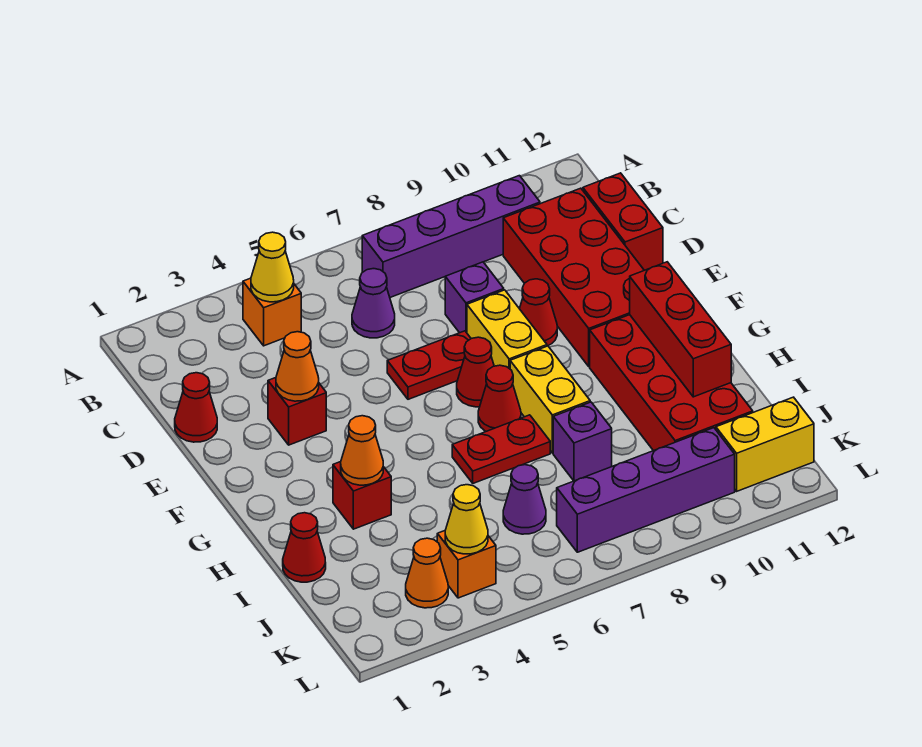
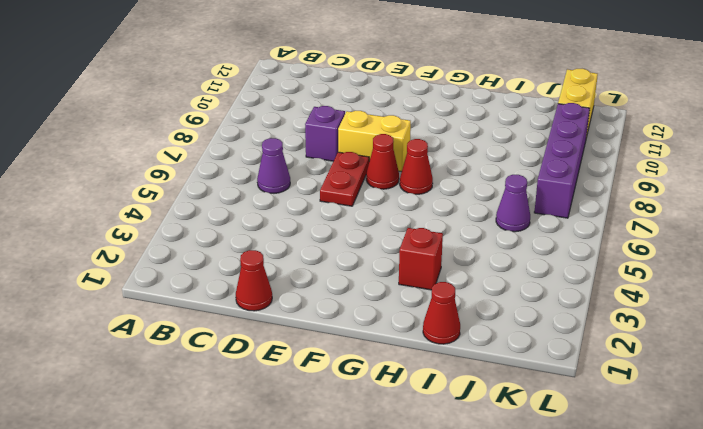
none -> orange 1x1 brick [243,278,301,346]
none -> purple 1x4 brick [362,176,540,297]
none -> red 2x4 brick [503,188,644,366]

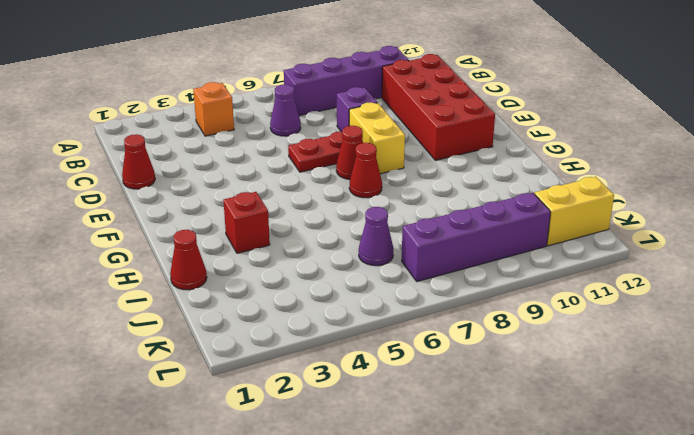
none -> red 1x2 brick [583,173,663,270]
none -> red 1x1 brick [268,378,326,445]
none -> red 1x1 cone [519,279,557,346]

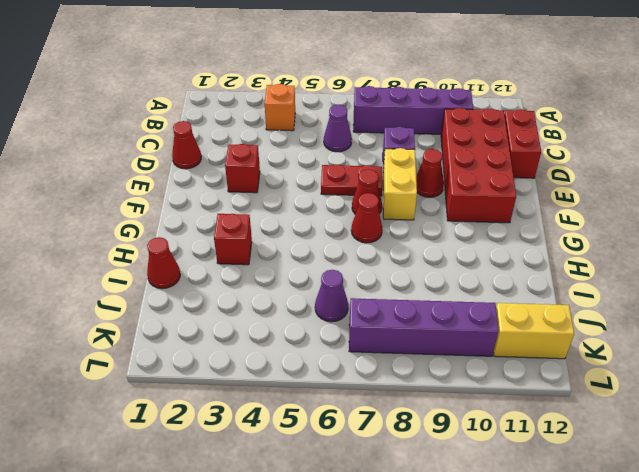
none -> yellow 1x2 brick [510,346,590,453]
none -> red 2x4 brick [590,315,753,451]
none -> red 1x2 plate [452,415,550,483]

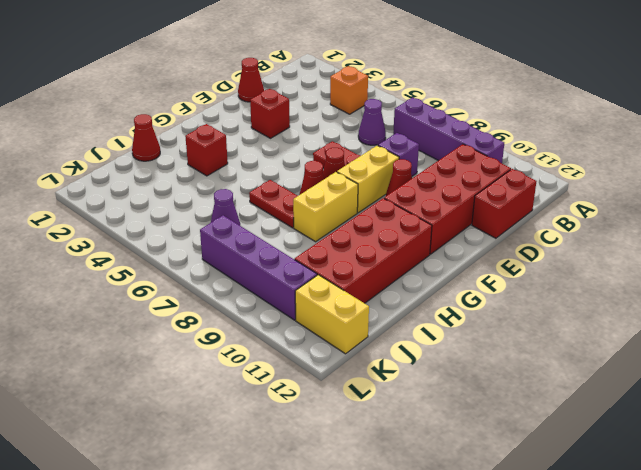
none -> purple 1x1 brick [553,402,612,481]
none -> orange 1x1 cone [406,538,448,608]
none -> orange 1x1 brick [437,531,496,598]

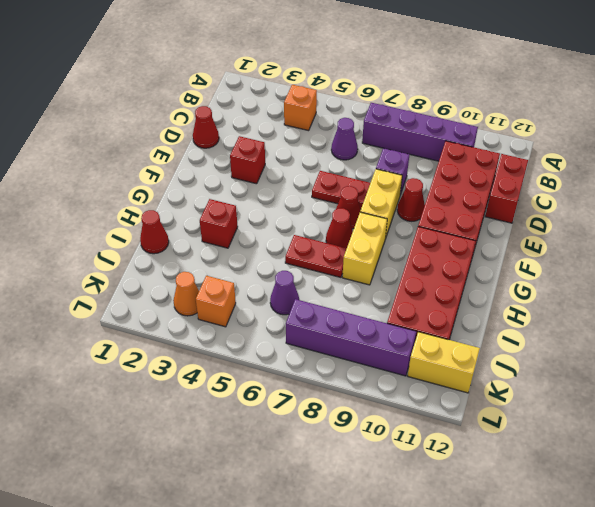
none -> purple 1x1 brick [553,402,612,481]
none -> yellow 1x1 cone [251,232,294,302]
none -> orange 1x1 cone [276,332,319,401]

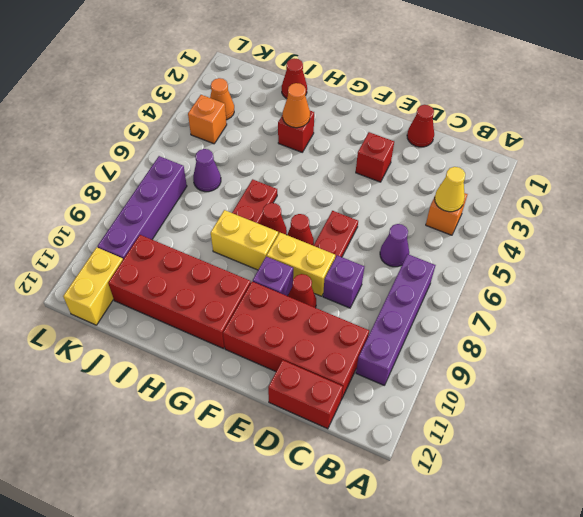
purple 1x1 brick [253,256,293,296] -> purple 1x1 brick moved to [553,402,612,481]
none -> orange 1x1 cone [276,332,319,401]
none -> red 1x3 brick [630,262,731,397]
none -> yellow 1x1 cone [445,485,488,554]

